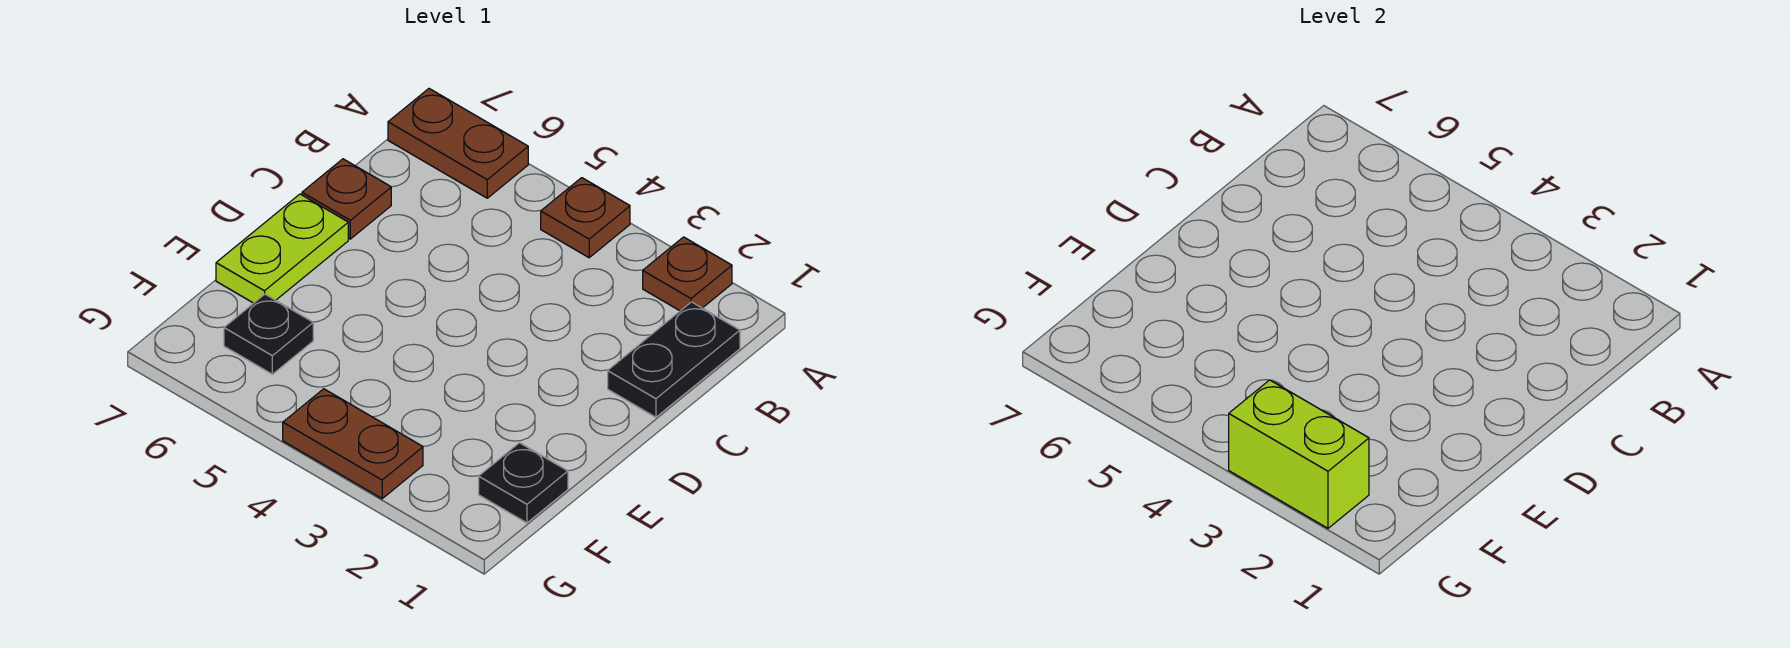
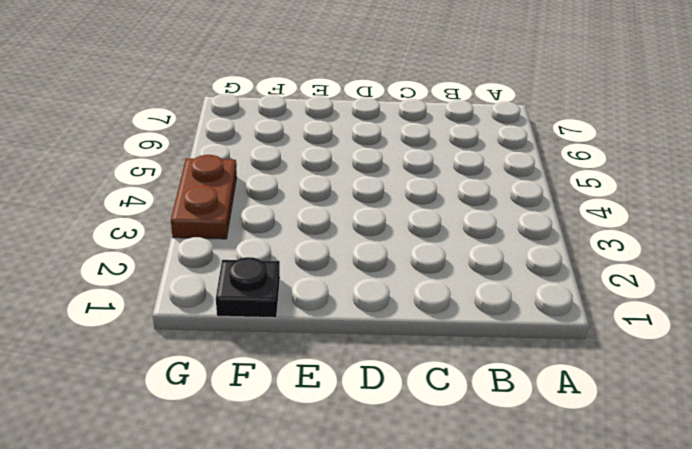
none -> brown 1x1 plate [643,237,732,311]
none -> brown 1x1 plate [541,178,630,258]

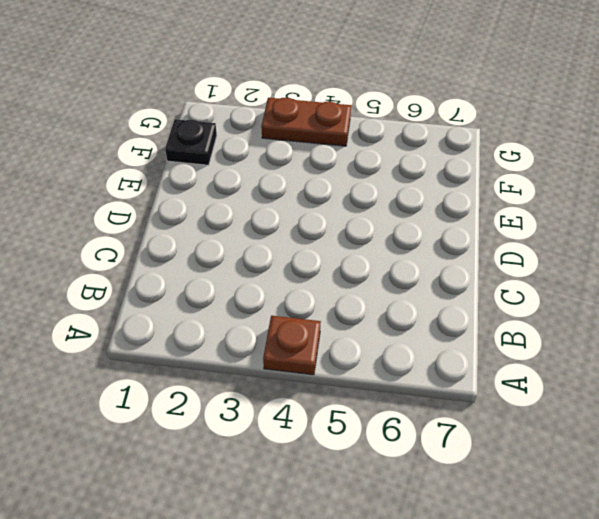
none -> brown 1x1 plate [643,237,732,311]
none -> brown 1x2 plate [388,89,528,198]

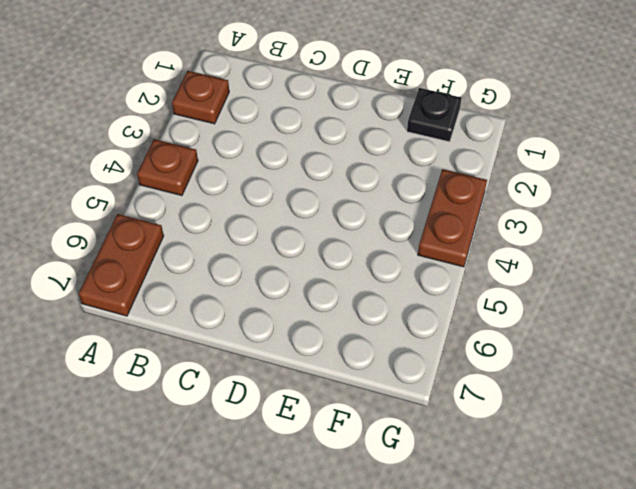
none -> black 1x2 plate [608,302,740,417]
none -> brown 1x1 plate [302,159,391,239]

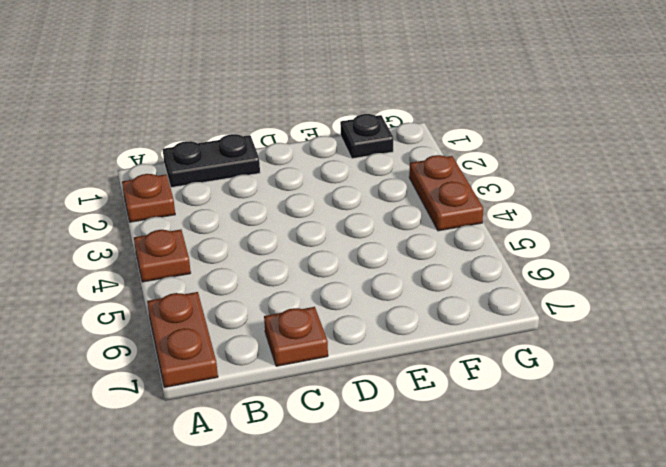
none -> lime 1x2 plate [216,194,348,303]
none -> black 1x1 plate [224,294,313,374]

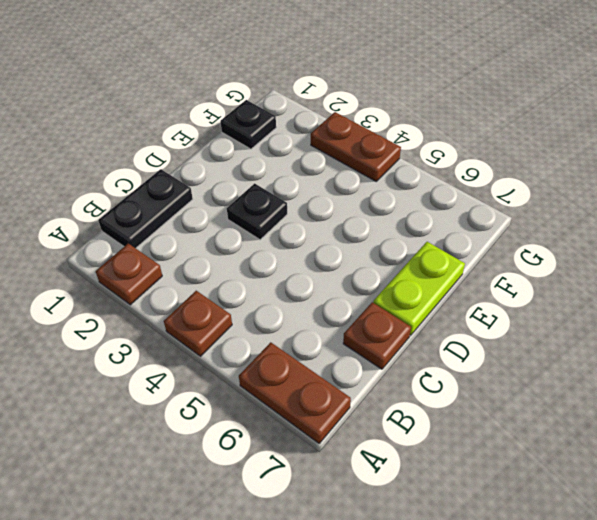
black 1x1 plate [227,183,287,240] -> black 1x1 plate moved to [224,294,313,374]
none -> lime 1x2 brick [1229,380,1369,528]

